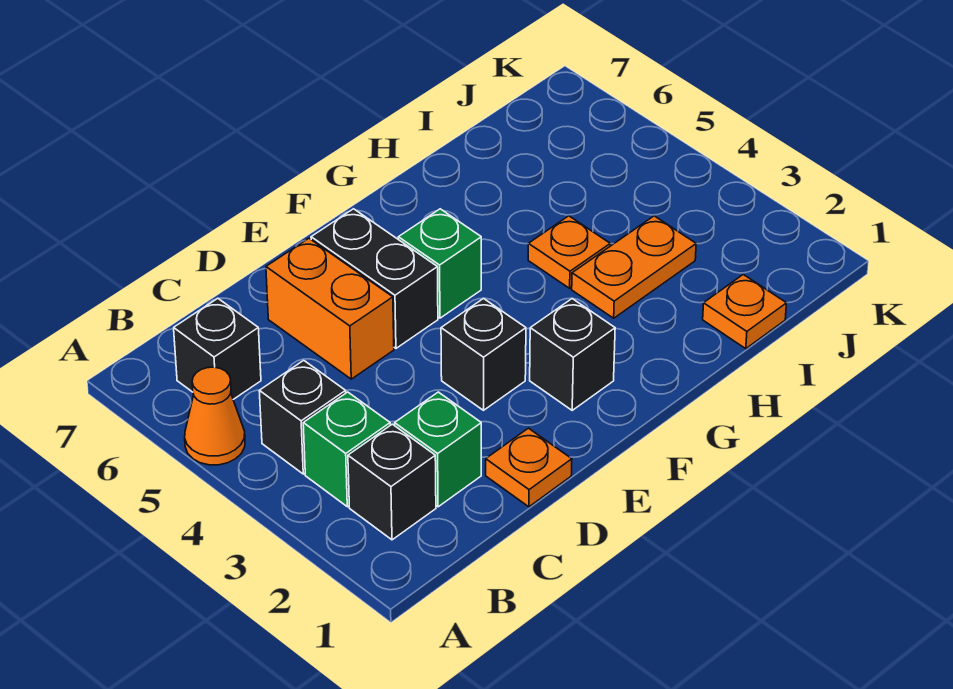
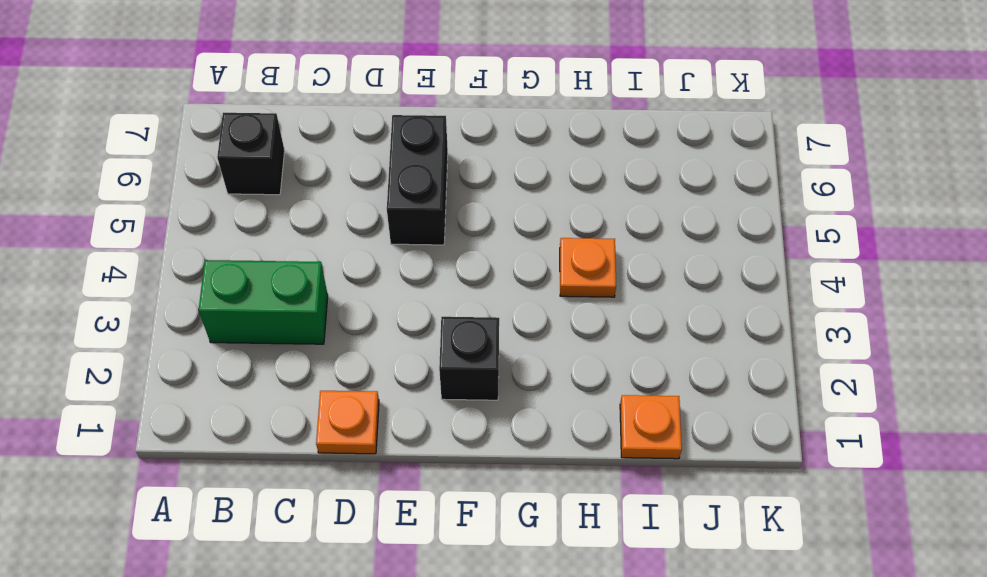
green 1x2 brick [199,260,328,344] -> green 1x1 brick [303,392,390,507]
none -> orange 1x1 cone [185,367,245,465]
none -> black 1x1 brick [348,424,436,540]
none -> black 1x1 brick [259,360,346,474]

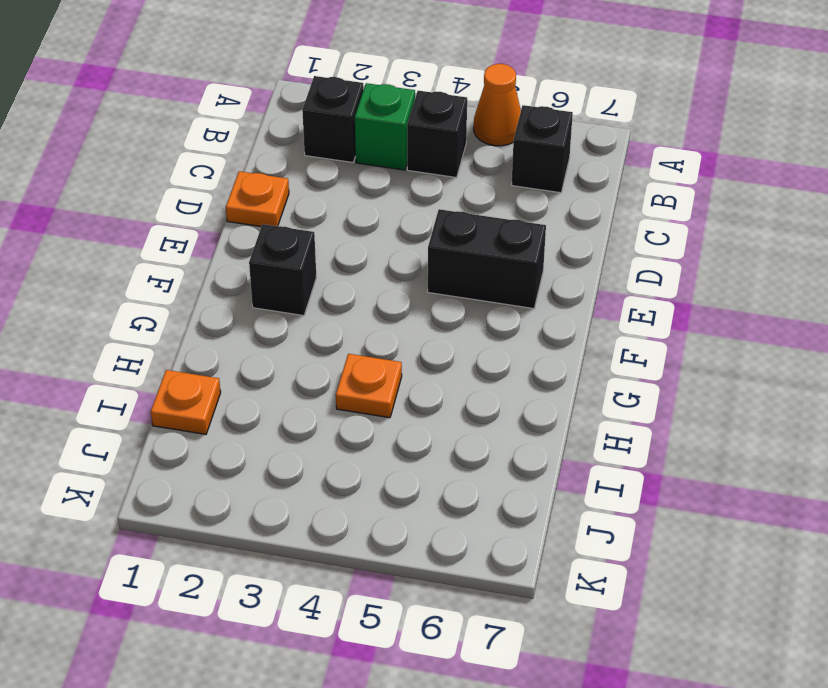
none -> green 1x1 brick [395,392,481,507]
none -> orange 1x2 brick [266,238,394,379]
none -> black 1x1 brick [441,298,526,410]

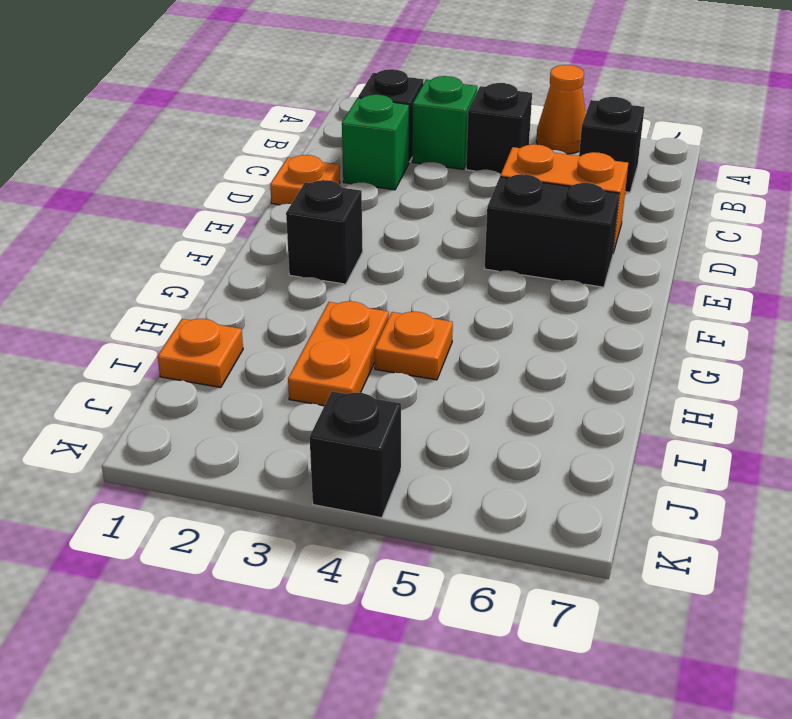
black 1x1 brick [310,391,401,518] -> black 1x1 brick moved to [441,298,526,410]
none -> green 1x1 brick [398,209,481,318]

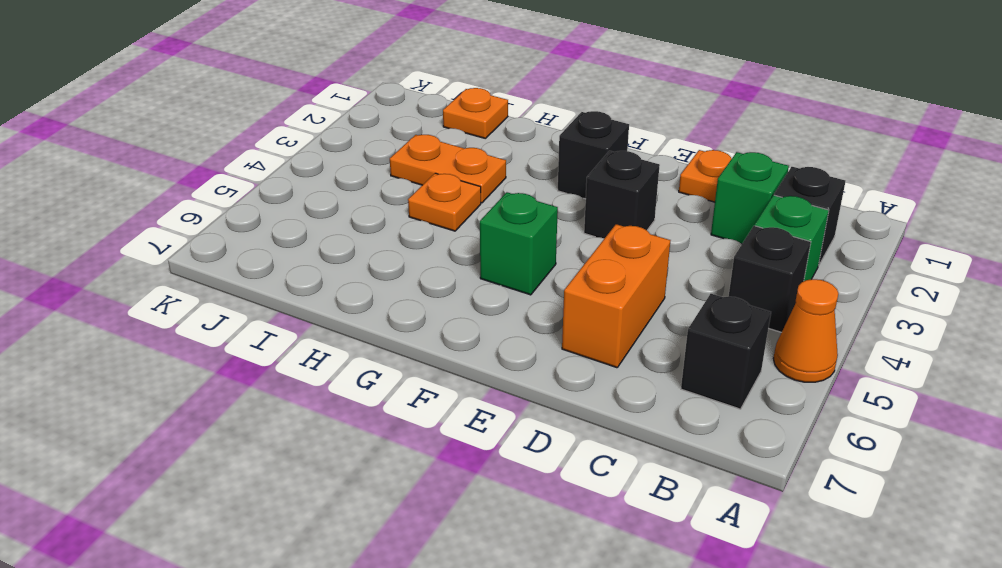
none -> black 1x2 brick [311,209,438,348]

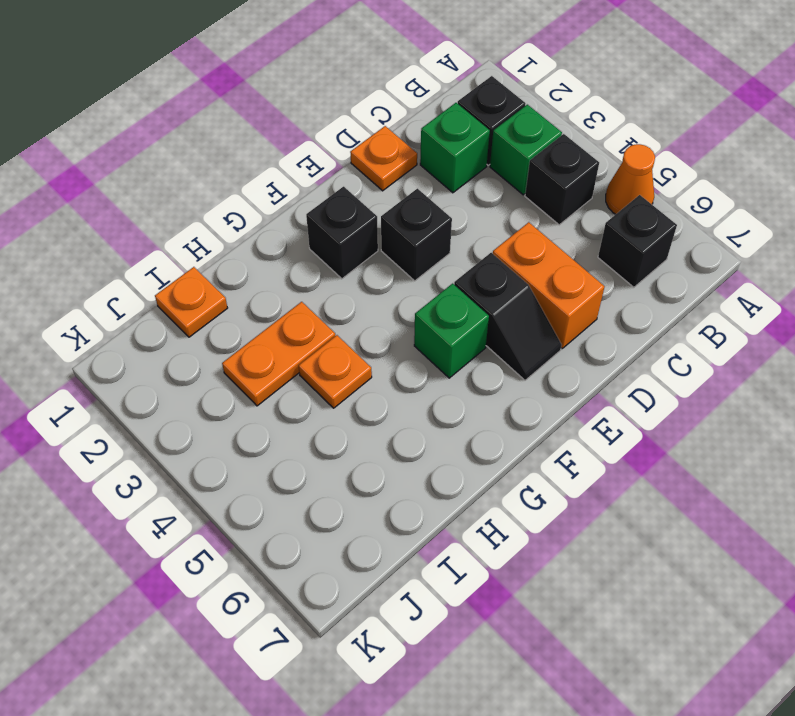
black 1x2 slope [454,253,562,380] -> black 1x2 brick [311,209,438,348]

